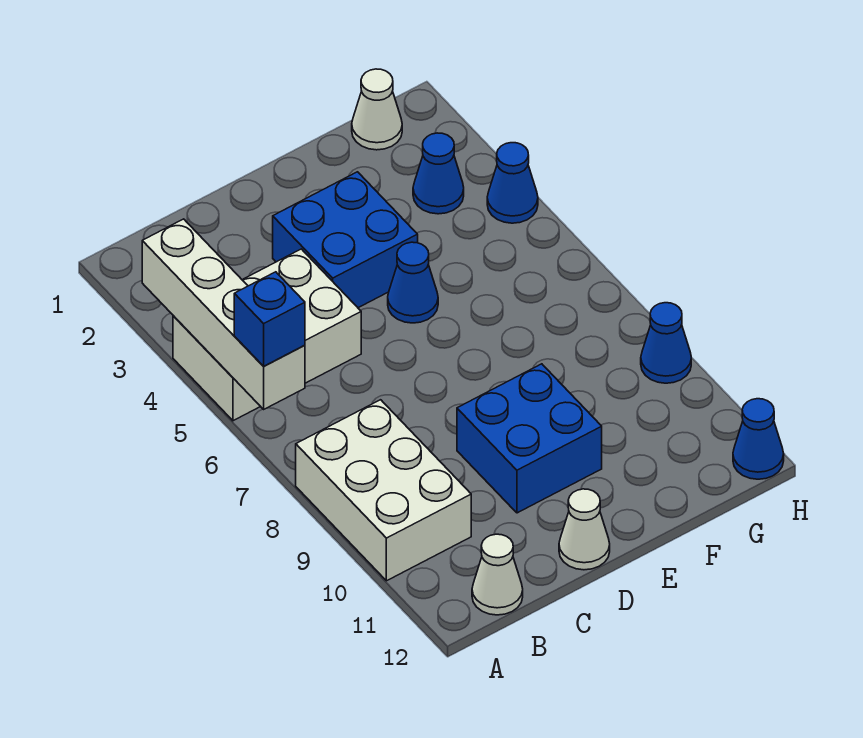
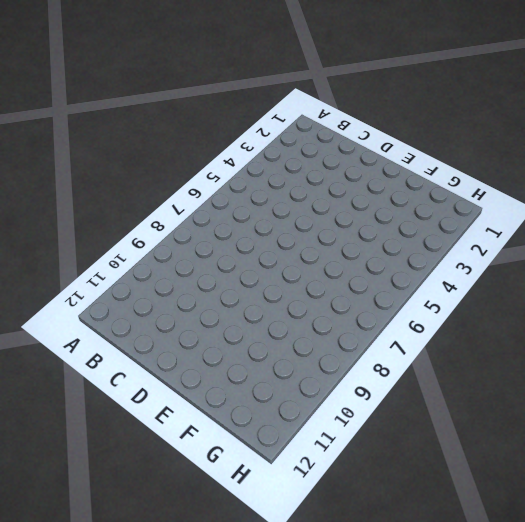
none -> white 2x3 brick [173,249,361,421]
none -> white 2x3 brick [296,400,471,581]
none -> white 1x1 cone [472,534,523,615]

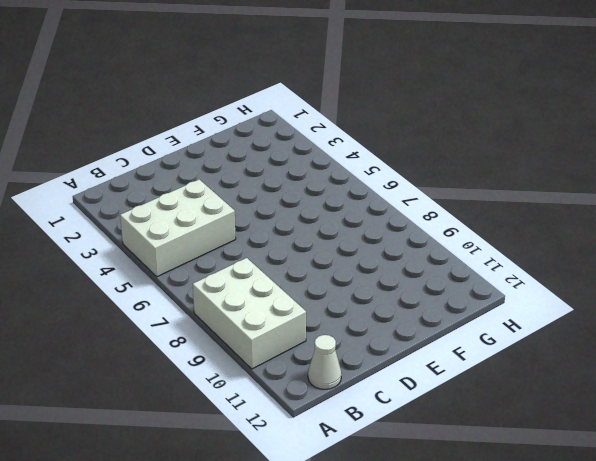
none -> blue 2x2 brick [273,172,418,308]
none -> blue 2x2 brick [457,364,602,513]
none -> white 1x1 cone [559,489,610,570]

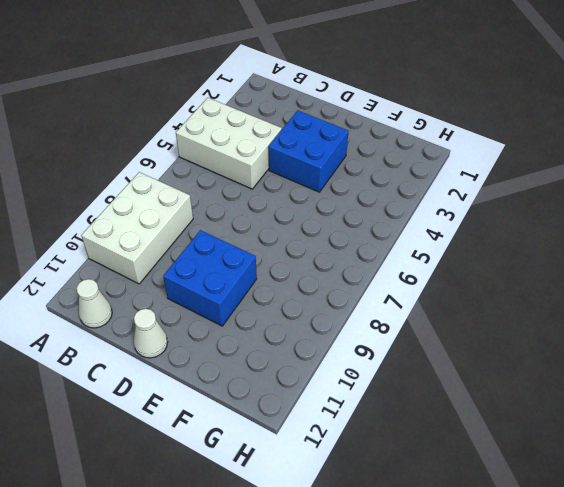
none -> blue 1x1 cone [388,242,438,323]
none -> white 1x1 cone [352,69,402,150]
none -> blue 1x1 cone [413,133,464,214]

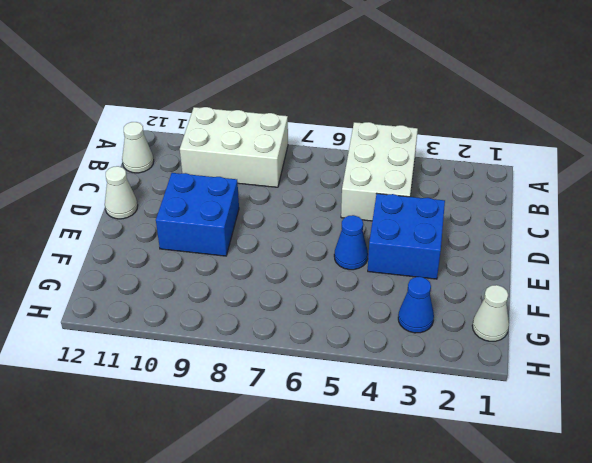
none -> blue 1x1 cone [487,143,538,223]
none -> blue 1x1 cone [641,303,691,383]
none -> blue 1x1 cone [733,399,784,479]

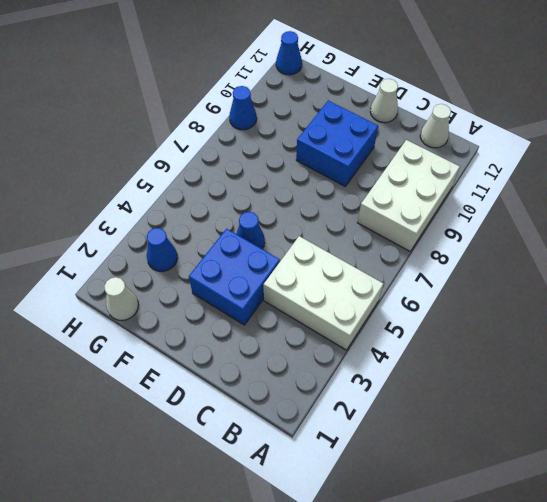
none -> blue 1x1 cone [487,143,538,223]
none -> white 1x4 brick [142,219,305,409]
none -> blue 1x1 brick [234,272,305,366]

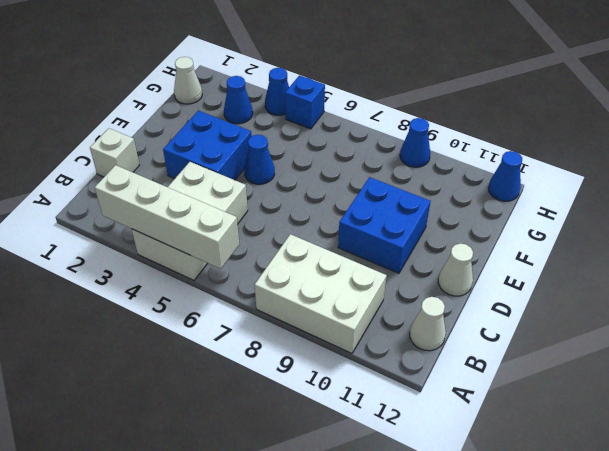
white 1x1 brick [90,128,139,177] -> none
blue 1x1 brick [285,75,325,129] -> blue 1x1 brick moved to [234,272,305,366]

